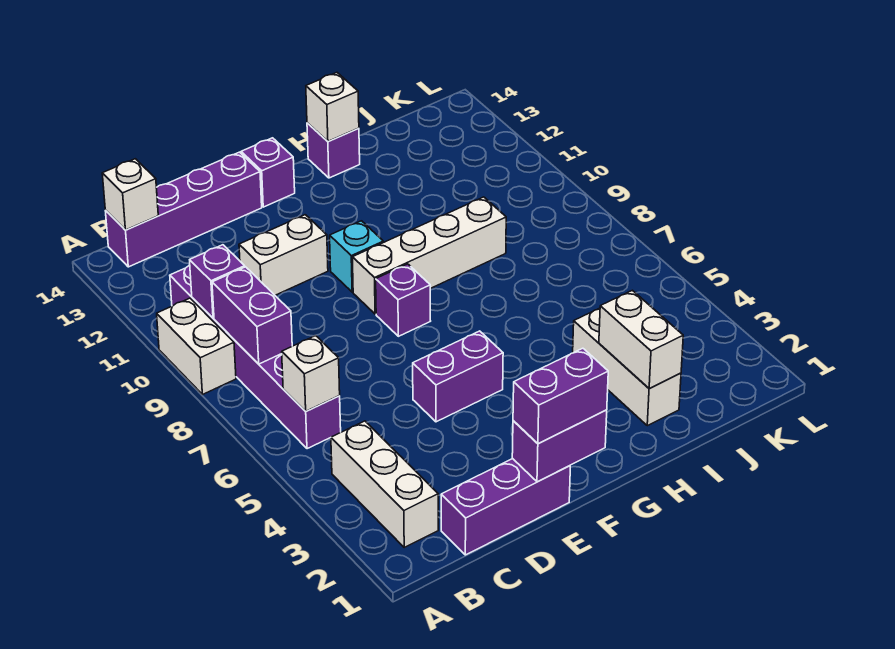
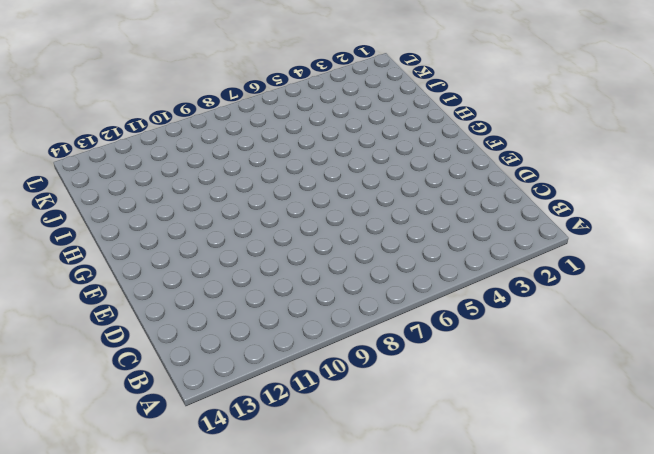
none -> white 1x2 brick [157,298,236,395]
none -> white 1x3 brick [331,421,438,547]
none -> purple 1x6 brick [170,265,341,449]

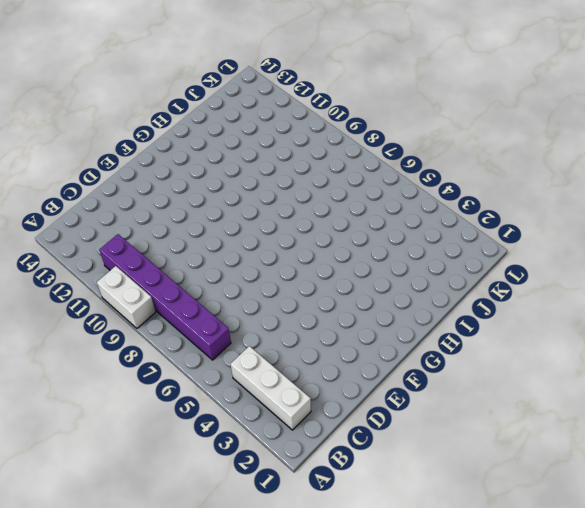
none -> purple 1x4 brick [106,152,262,267]
none -> purple 1x3 brick [441,459,570,555]
none -> white 1x2 brick [239,215,328,295]

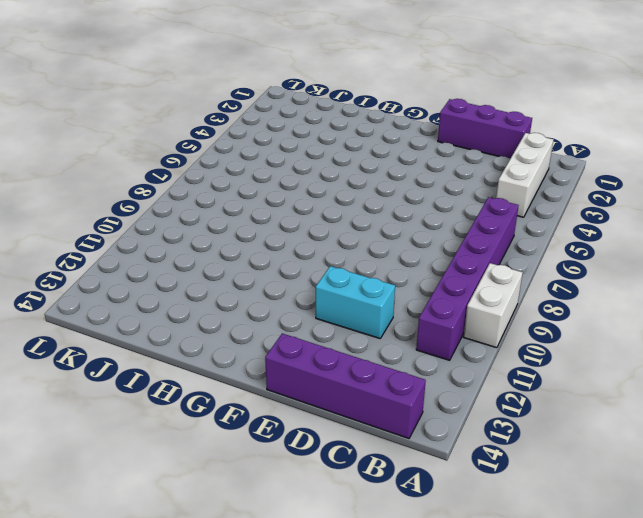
cyan 1x2 brick [316,266,395,338] -> white 1x2 brick [239,215,328,295]
none -> purple 1x2 brick [413,331,503,422]
none -> purple 1x1 brick [376,264,430,336]
none -> white 1x4 brick [352,197,506,314]

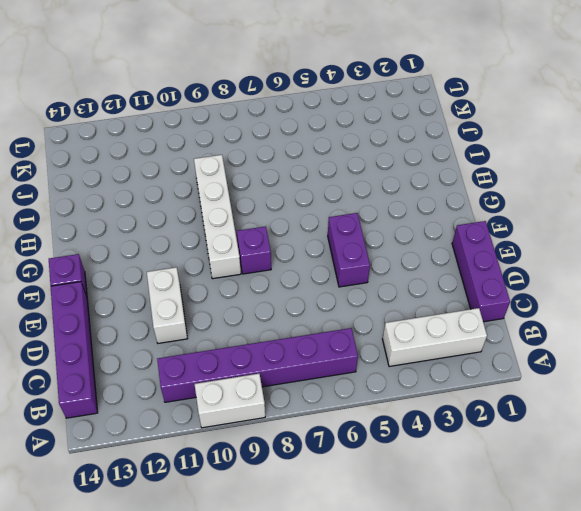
none -> cyan 1x1 brick [330,221,383,292]
none -> purple 1x1 brick [307,123,360,178]
none -> white 1x3 brick [573,308,681,426]

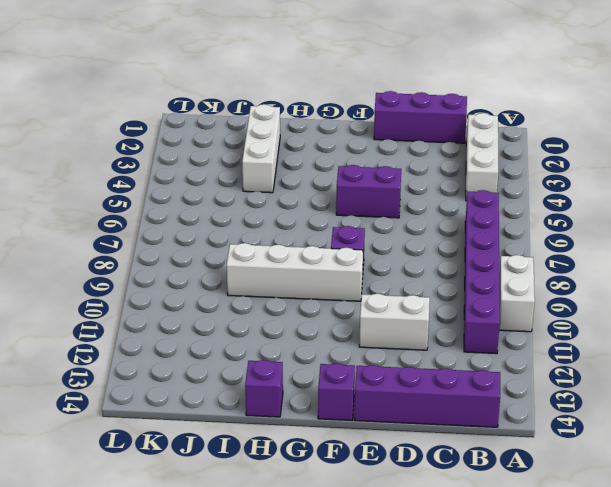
none -> cyan 1x1 brick [330,221,383,292]
none -> white 1x1 brick [282,336,340,411]
none -> purple 1x2 brick [212,267,292,364]

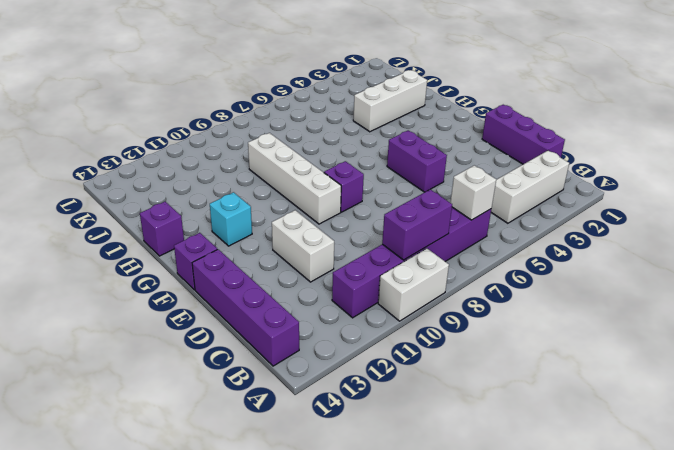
cyan 1x1 brick [210,192,252,246] -> cyan 1x1 brick moved to [330,221,383,292]
none -> purple 1x1 brick [190,245,245,318]
none -> white 1x1 brick [102,159,158,230]
none -> purple 1x2 brick [512,410,607,482]

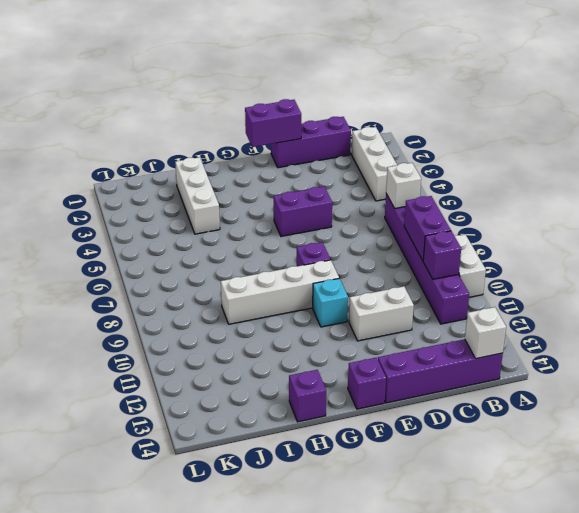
none -> white 1x1 brick [306,73,359,141]
none -> white 1x2 brick [599,290,683,389]
none -> purple 1x2 brick [513,348,608,444]

